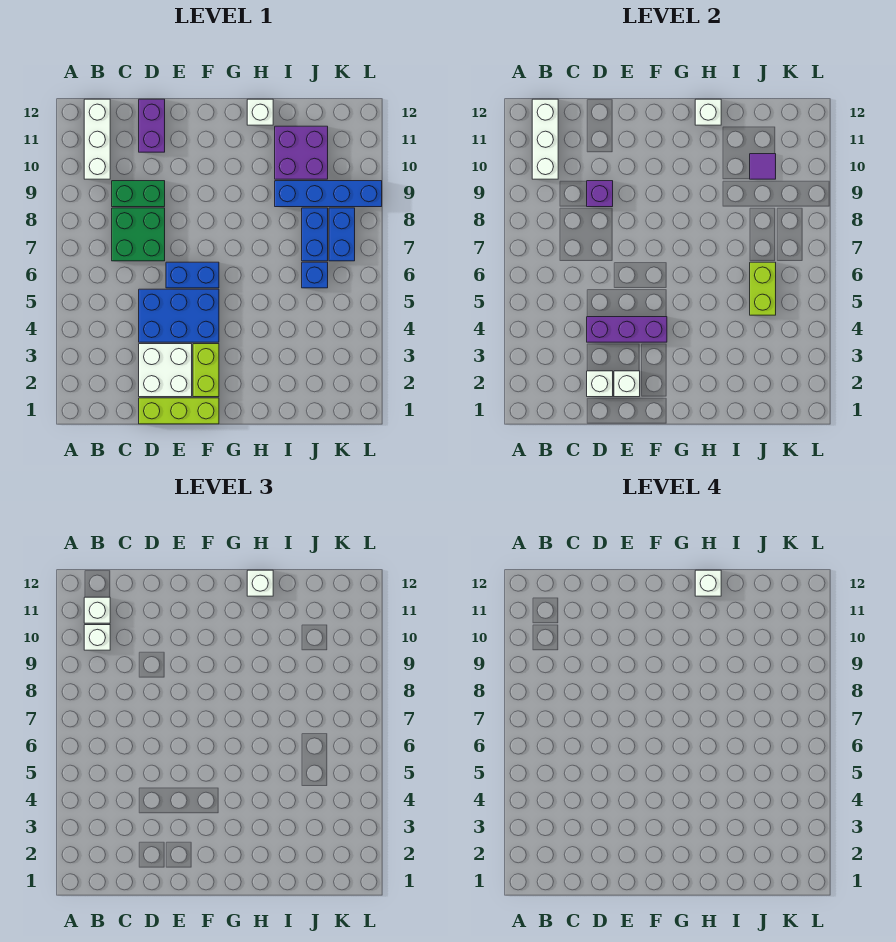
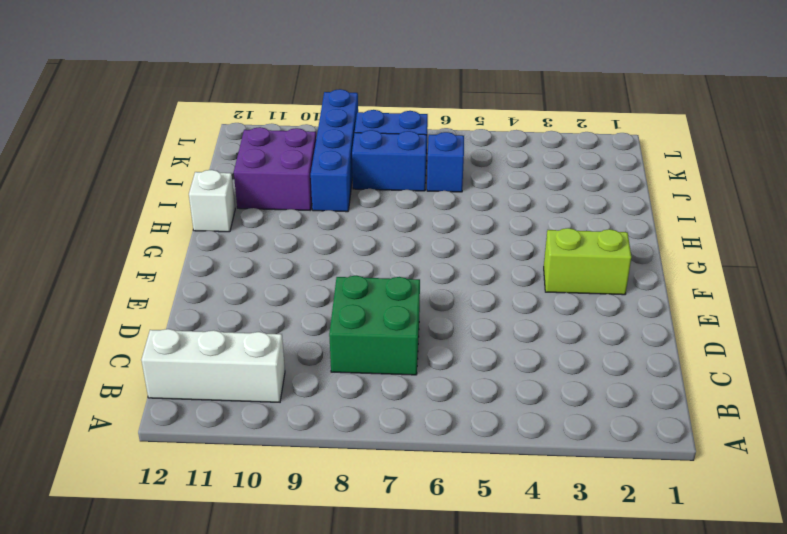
none -> green 1x2 brick [112,181,165,207]
none -> lime 1x3 brick [139,398,219,424]
none -> white 2x2 brick [139,344,192,397]

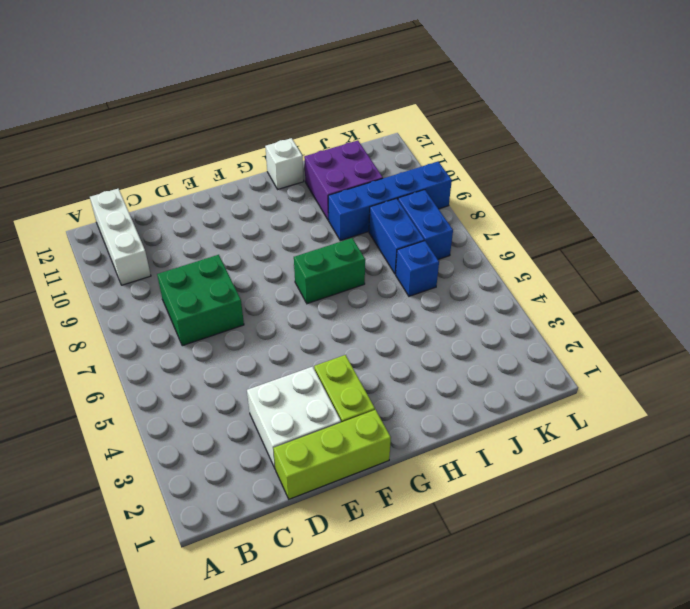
green 1x2 brick [294,238,365,304] -> green 1x2 brick moved to [112,181,165,207]
none -> blue 2x3 brick [139,289,219,342]
none -> purple 1x2 brick [139,99,165,152]
none -> blue 1x2 brick [166,262,219,288]

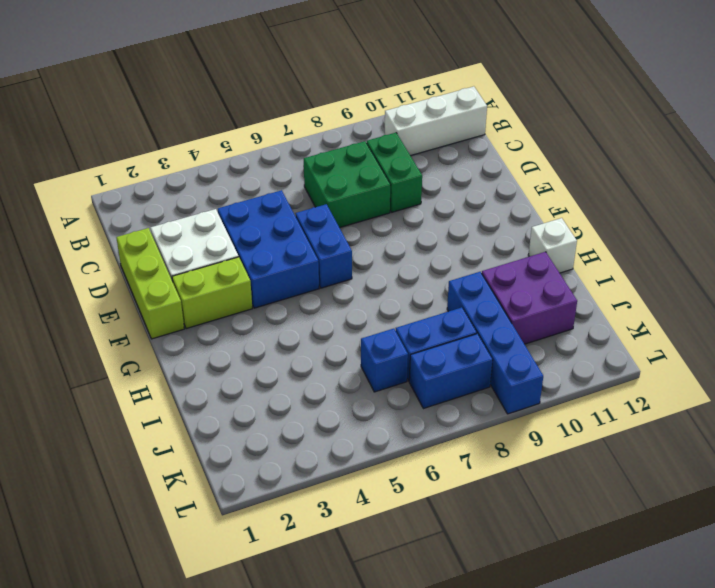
none -> purple 1x2 brick [139,99,165,152]
none -> white 1x3 brick [532,99,558,179]
none -> white 1x1 brick [587,371,613,397]

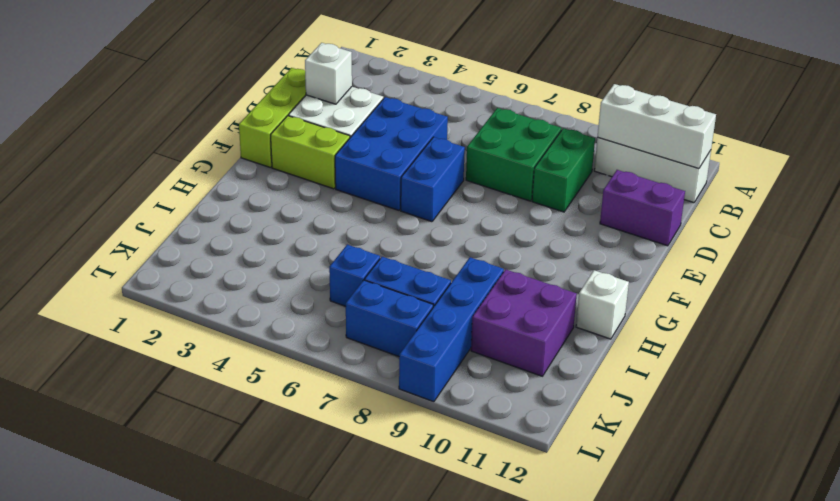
none -> purple 1x3 brick [587,317,667,342]
none -> purple 1x1 brick [587,181,613,207]
none -> white 1x1 brick [614,371,640,397]

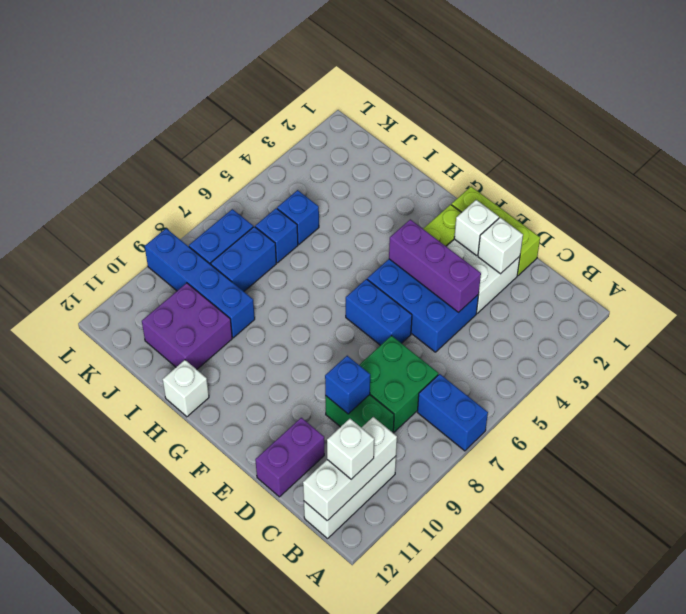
blue 1x2 brick [417,374,488,451] -> none
blue 1x1 brick [325,356,370,414] -> purple 1x1 brick [587,181,613,207]
blue 1x1 brick [277,190,319,244] -> none
none -> white 1x1 brick [695,99,721,125]
none -> lime 1x2 brick [750,262,776,315]
none -> purple 1x1 tile [750,154,776,179]

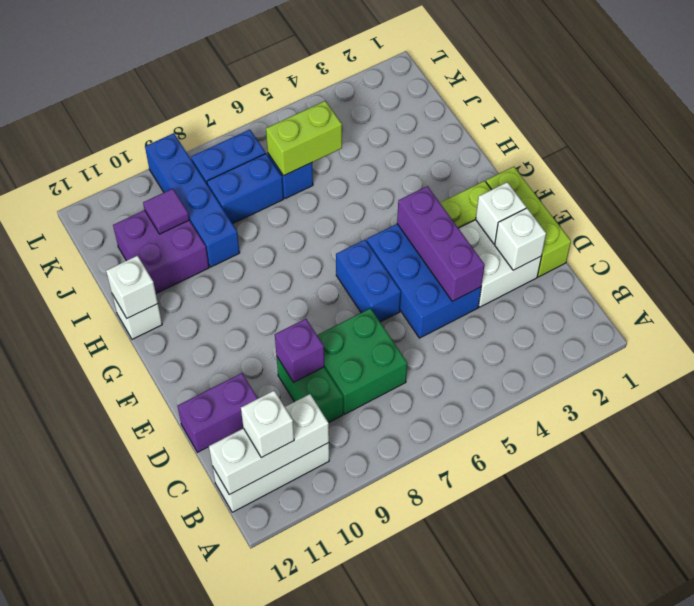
none -> white 1x1 brick [84,625,110,650]
none -> white 1x1 brick [247,570,273,596]
none -> white 1x1 brick [695,570,721,596]

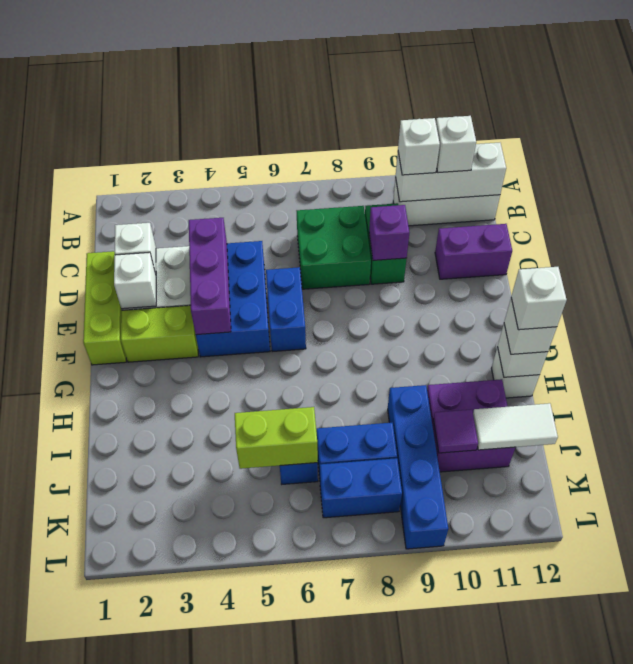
white 1x2 tile [473,403,558,450] -> none

